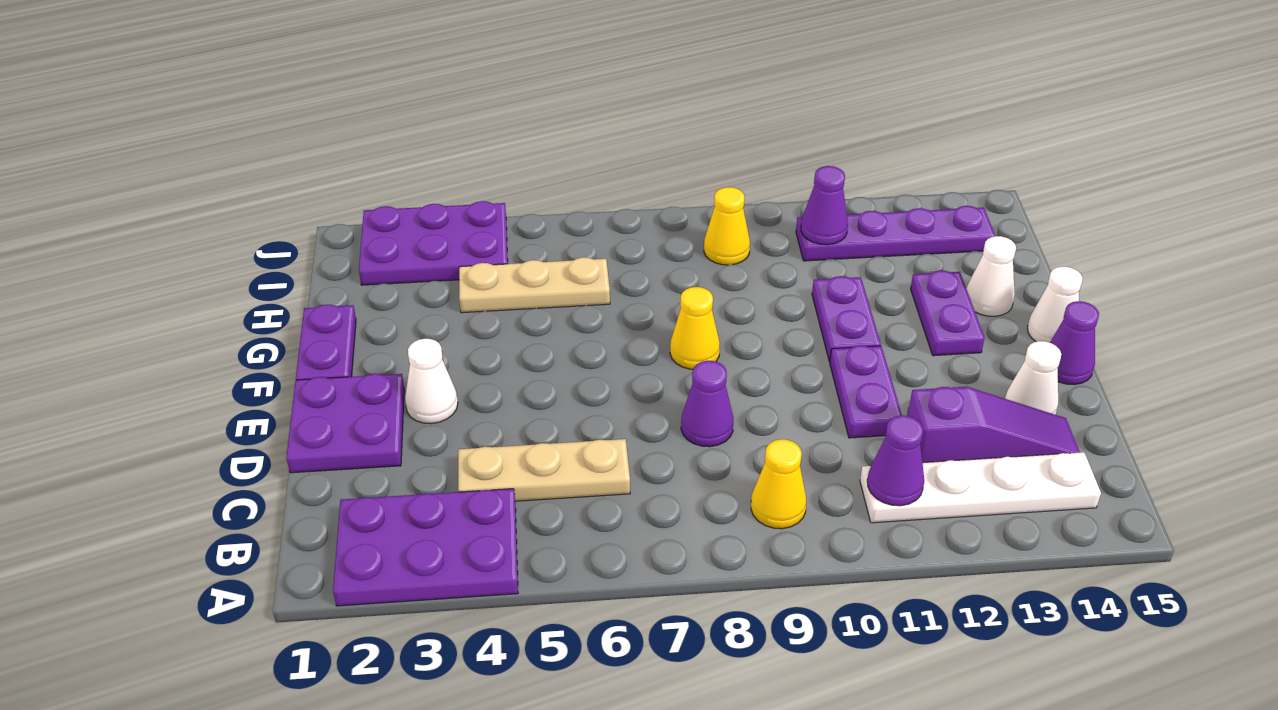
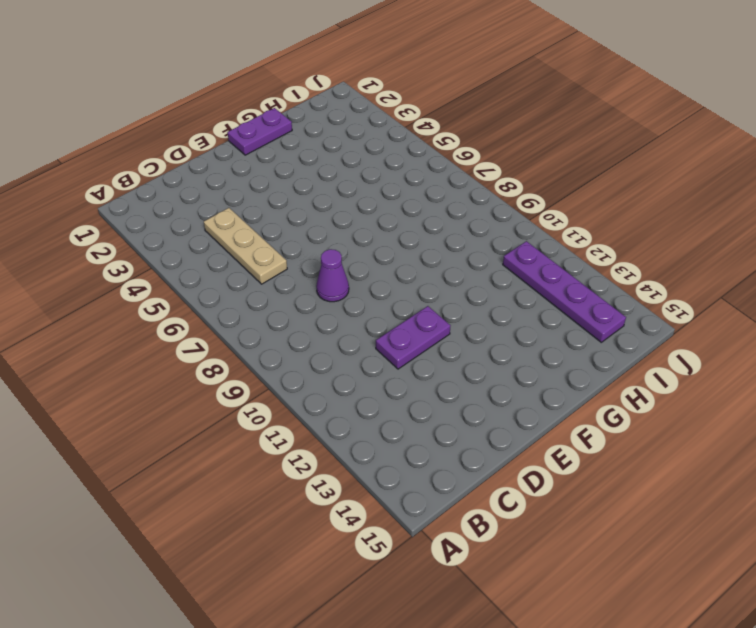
none -> purple 2x3 plate [333,489,518,606]
none -> yellow 1x1 cone [751,439,806,529]
none -> white 1x4 plate [860,452,1101,523]

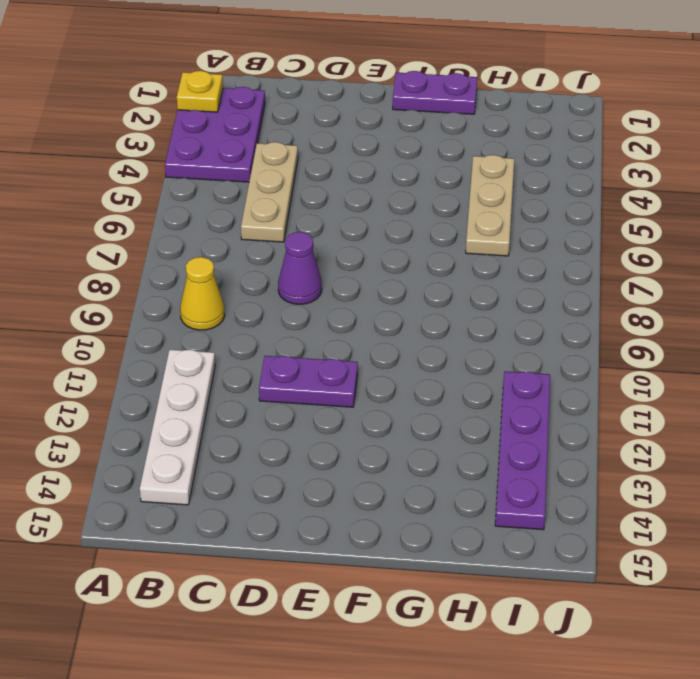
yellow 1x1 plate [177,71,223,112] -> none
none -> purple 1x3 slope [908,387,1080,463]
none -> purple 2x2 plate [286,374,404,473]
none -> white 1x1 cone [1005,341,1061,415]

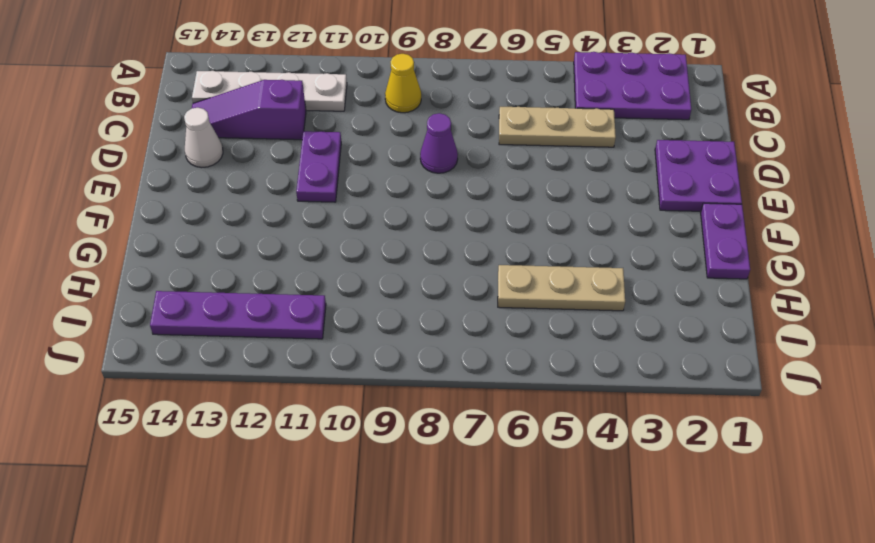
none -> white 1x1 cone [405,339,458,424]
none -> purple 1x1 cone [1050,301,1099,385]
none -> yellow 1x1 cone [670,287,720,369]

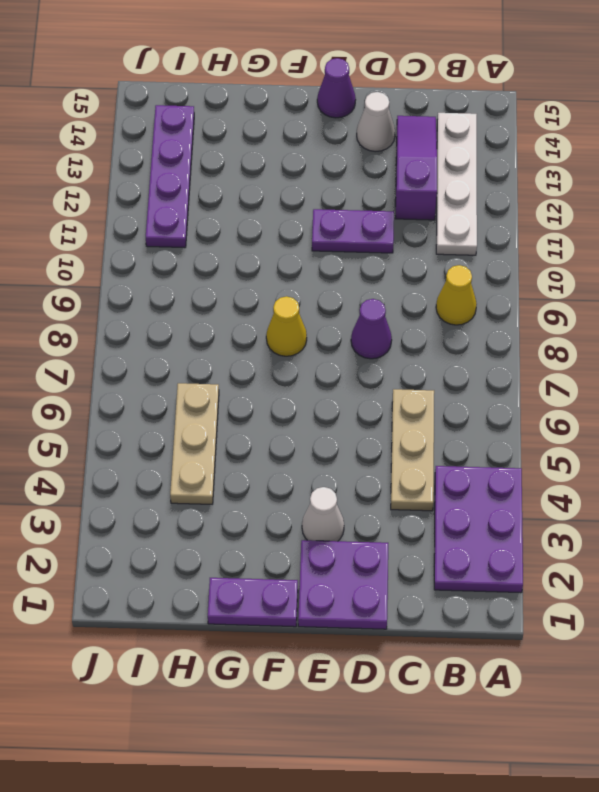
none -> purple 1x2 plate [812,276,881,362]
none -> purple 1x2 plate [911,271,985,356]
none -> white 1x1 cone [1027,267,1083,343]

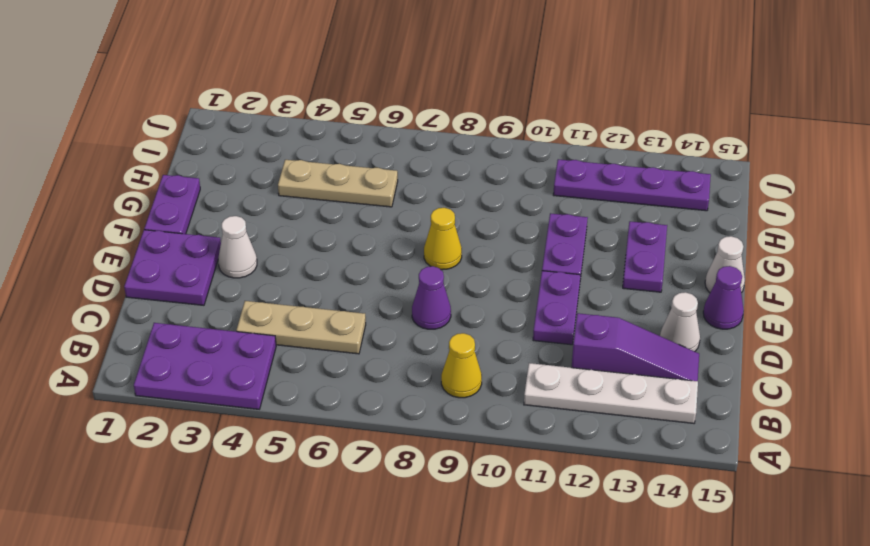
none -> white 1x1 cone [966,236,1016,316]
none -> purple 2x3 plate [359,201,508,285]
none -> yellow 1x1 cone [704,187,750,265]

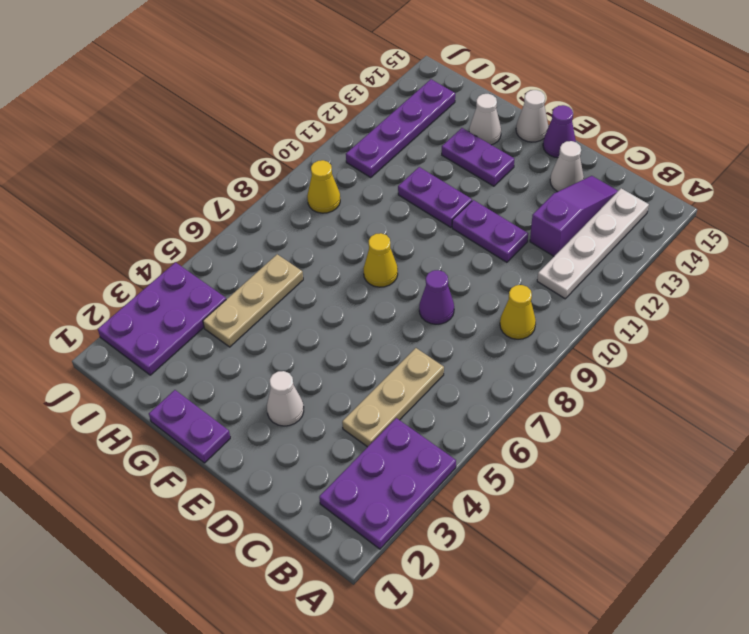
none -> purple 2x2 plate [286,374,404,473]
none -> purple 1x1 cone [867,415,924,506]
none -> purple 1x1 cone [801,166,848,245]

